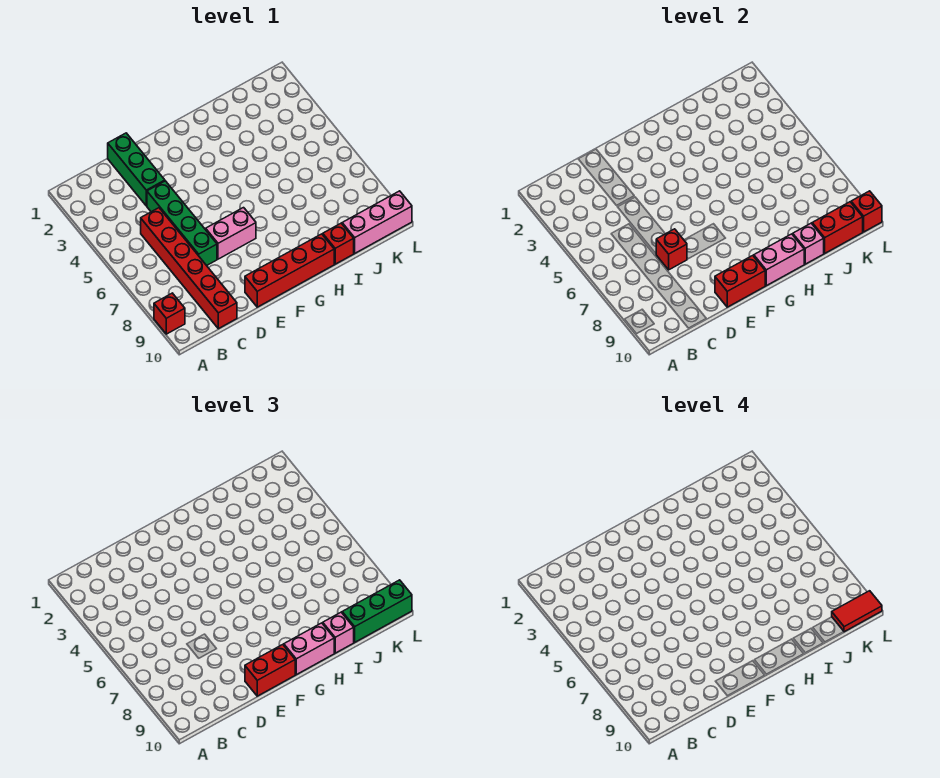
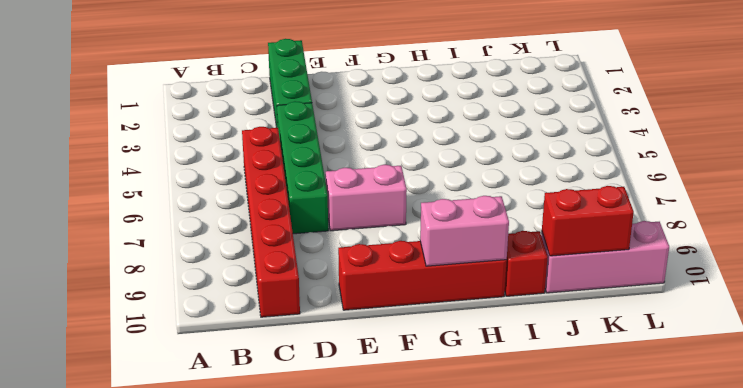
none -> red 1x1 brick [154,293,185,334]
none -> red 1x1 brick [656,229,687,270]
none -> red 1x2 brick [715,256,765,307]

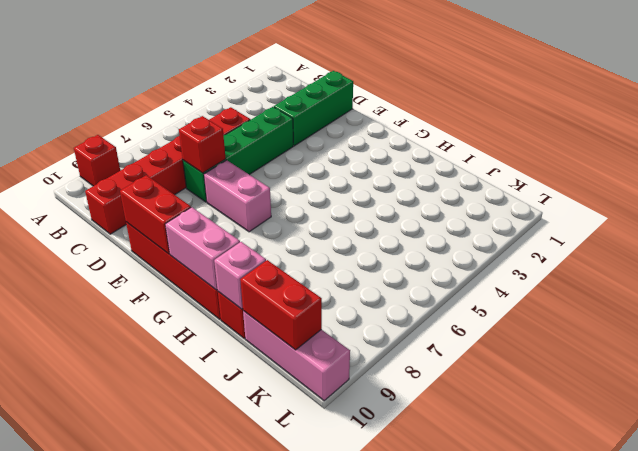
none -> red 1x1 brick [851,191,882,232]
none -> red 1x2 brick [245,645,295,696]
none -> pink 1x2 brick [284,623,334,675]

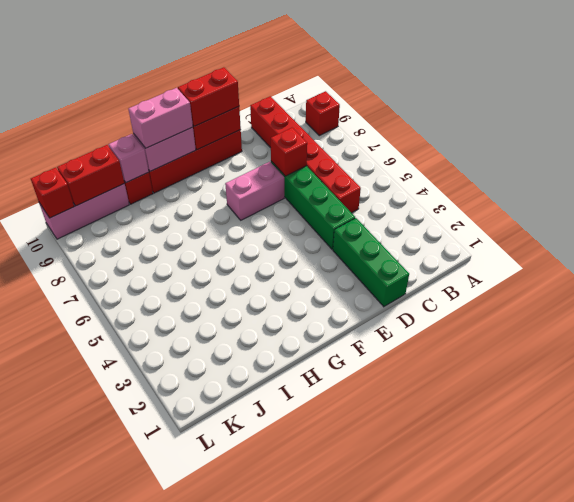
none -> pink 1x1 brick [323,612,354,653]
none -> green 1x3 brick [342,580,412,642]
none -> red 1x2 tile [832,591,882,632]

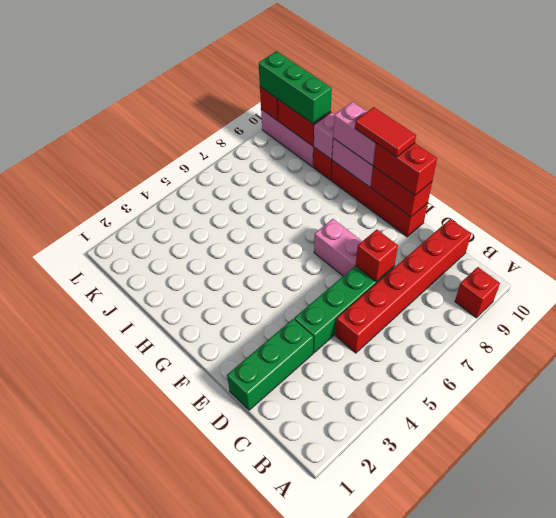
red 1x2 tile [355,107,416,157] -> red 1x2 tile moved to [832,591,882,632]
none -> pink 1x1 brick [323,612,354,653]

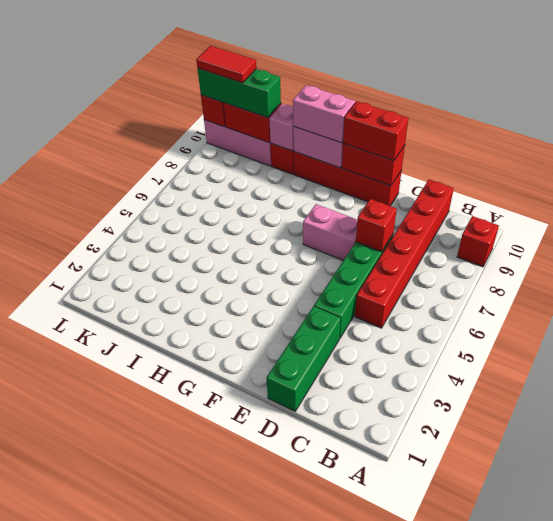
none -> pink 1x1 brick [323,612,354,653]

